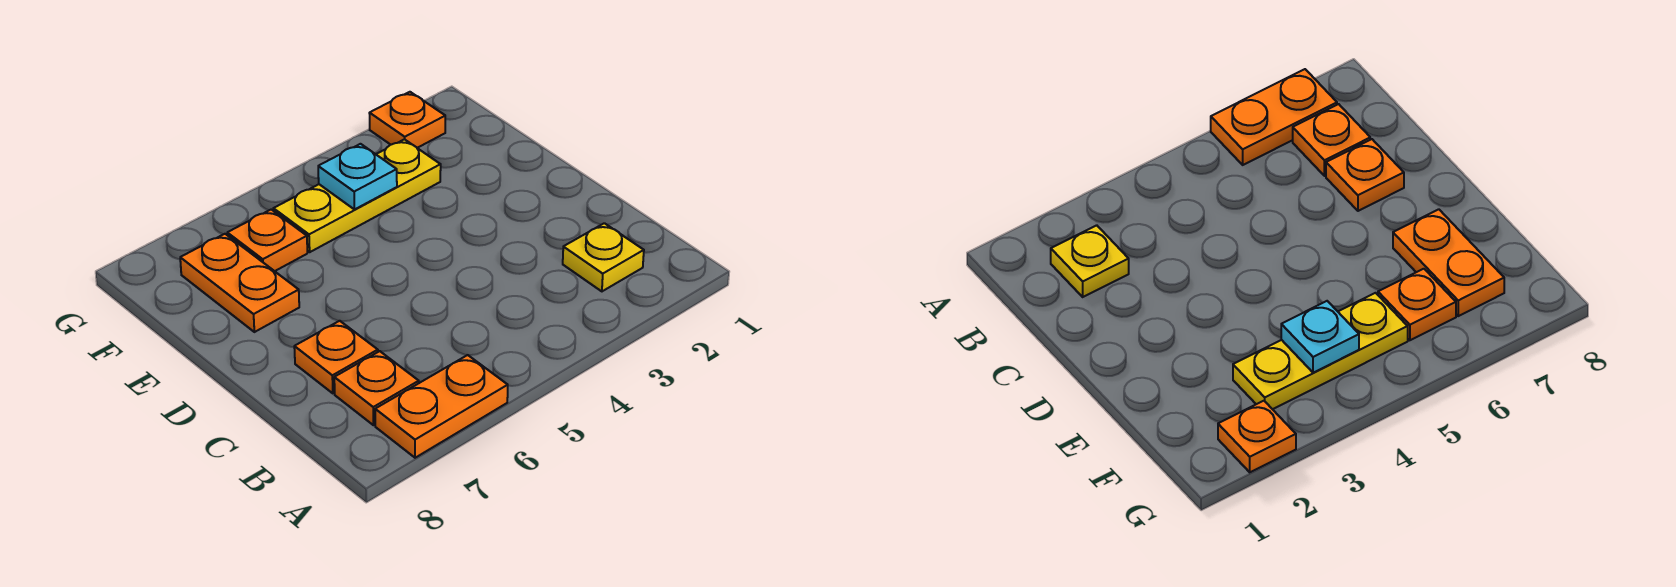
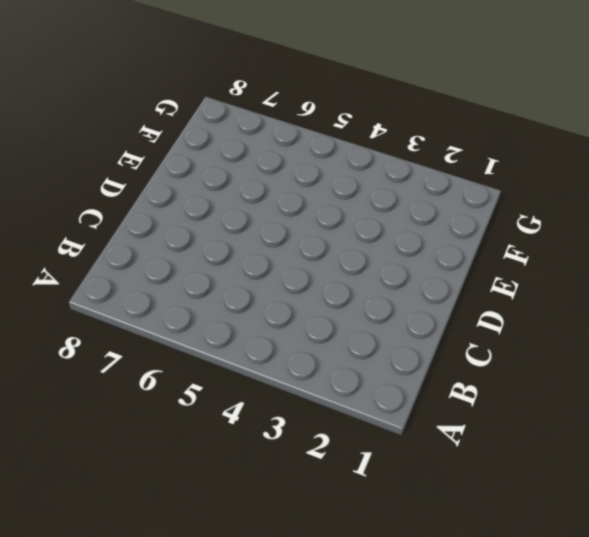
none -> orange 1x2 plate [375,355,508,458]
none -> yellow 1x1 plate [563,223,644,291]

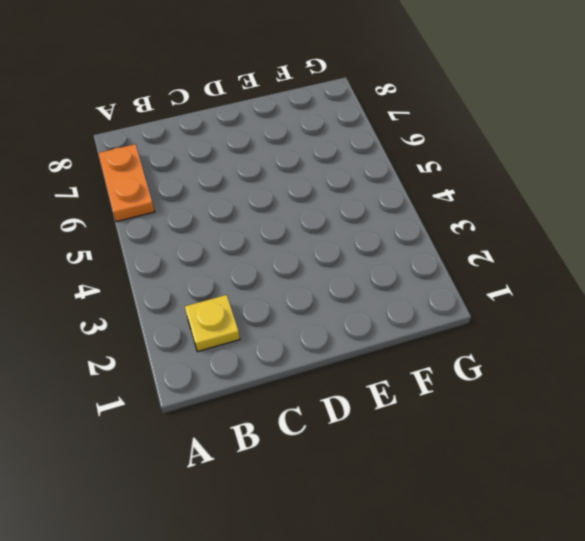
none -> orange 1x1 plate [334,351,419,425]
none -> orange 1x1 plate [294,321,378,393]

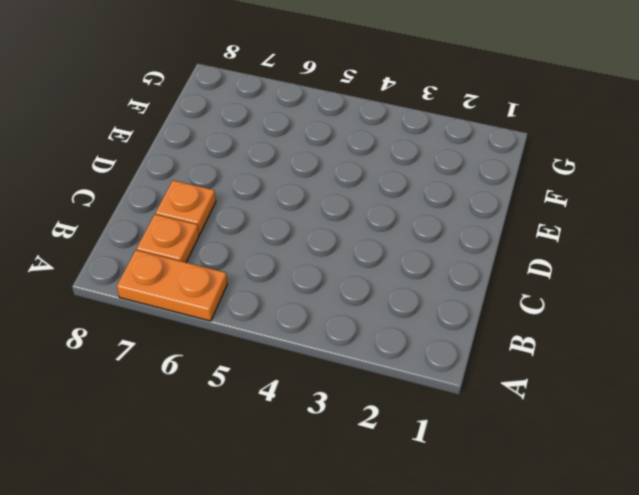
none -> yellow 1x1 plate [563,223,644,291]
none -> orange 1x2 plate [180,234,299,332]

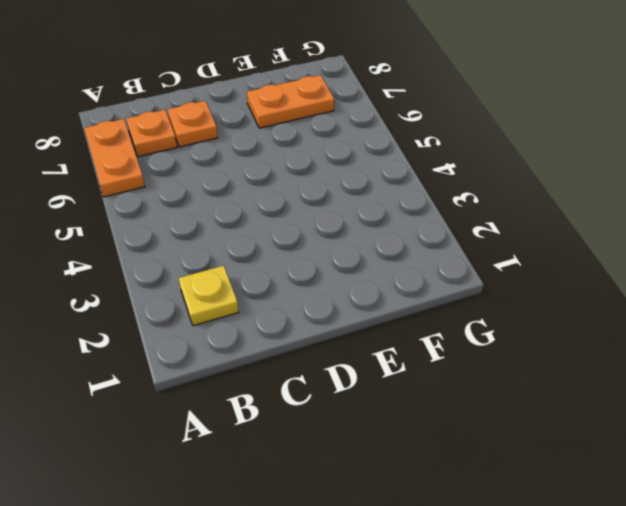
none -> yellow 1x3 plate [273,139,441,252]
none -> orange 1x1 plate [227,210,307,271]

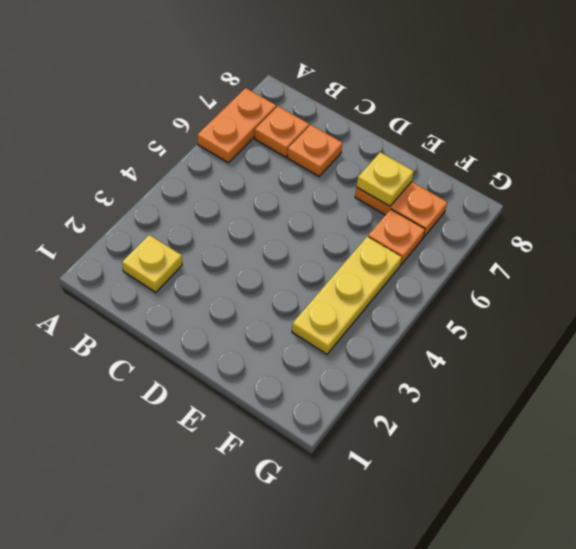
yellow 1x1 plate [357,152,414,206] -> none
none -> orange 1x1 plate [369,92,445,148]
none -> cyan 1x1 plate [318,144,397,210]

